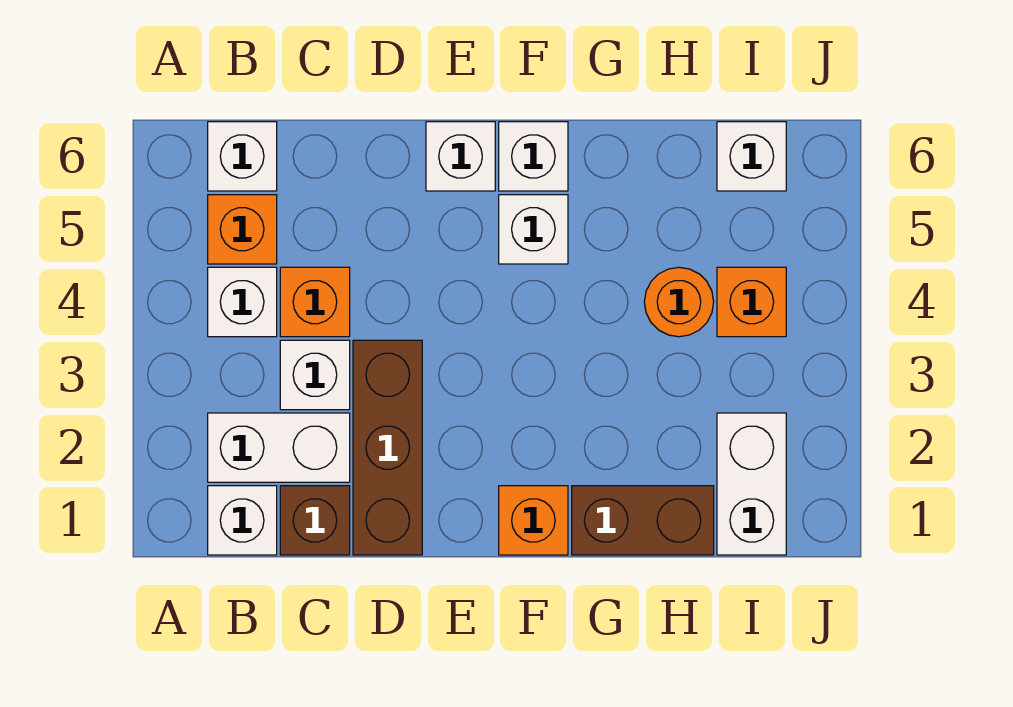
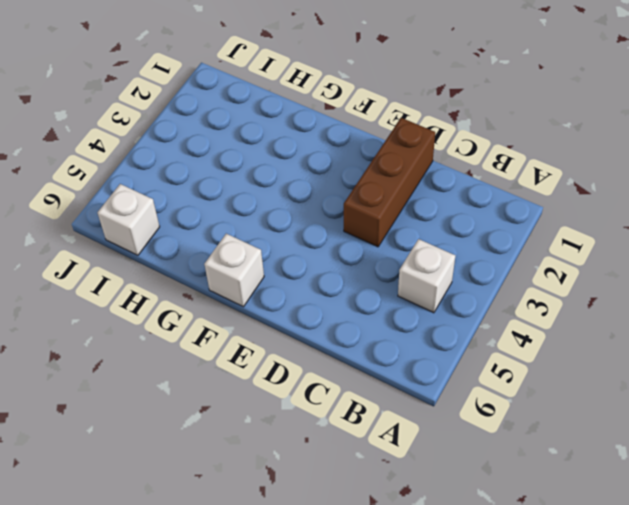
none -> white 1x1 brick [208,486,277,555]
none -> white 1x2 brick [208,413,350,482]
none -> orange 1x1 brick [208,195,277,264]

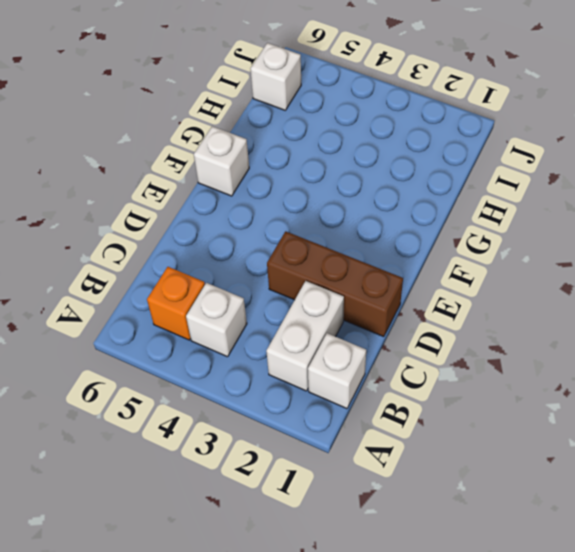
none -> white 1x1 brick [208,122,277,191]
none -> brown 1x1 brick [280,486,350,555]
none -> white 1x1 brick [280,340,350,410]

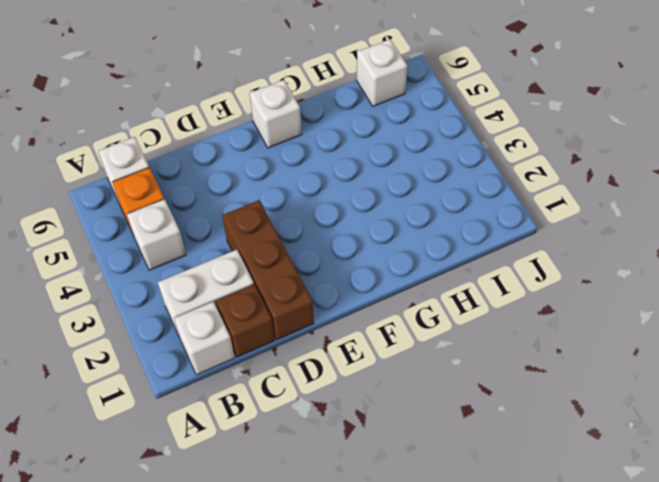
none -> white 1x1 brick [280,340,350,410]
none -> orange 1x1 brick [280,267,350,337]
none -> white 1x1 brick [426,122,495,191]

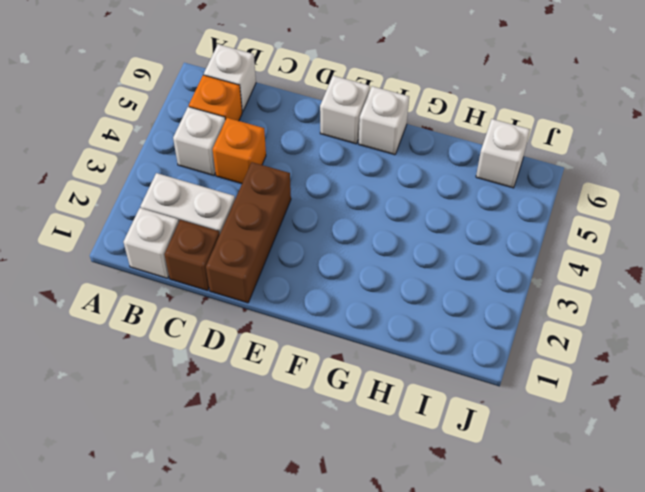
none -> white 1x1 brick [280,340,350,410]
none -> orange 1x1 brick [499,486,568,555]
none -> white 1x1 brick [499,195,568,264]

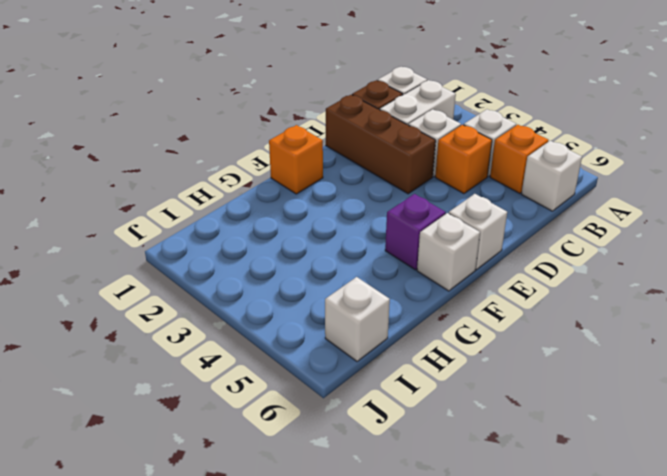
purple 1x1 brick [385,194,446,270] -> white 1x1 brick [499,195,568,264]
none -> brown 1x2 brick [572,486,714,555]
none -> orange 1x1 round brick [644,267,714,337]
none -> white 1x2 brick [717,413,786,555]

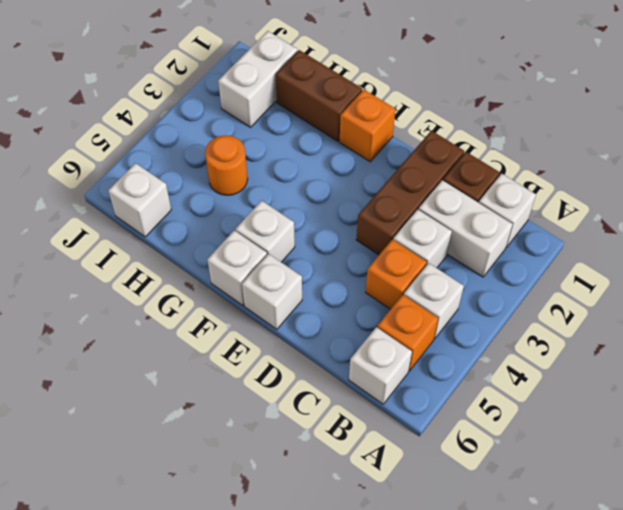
none -> orange 1x1 brick [717,267,786,337]

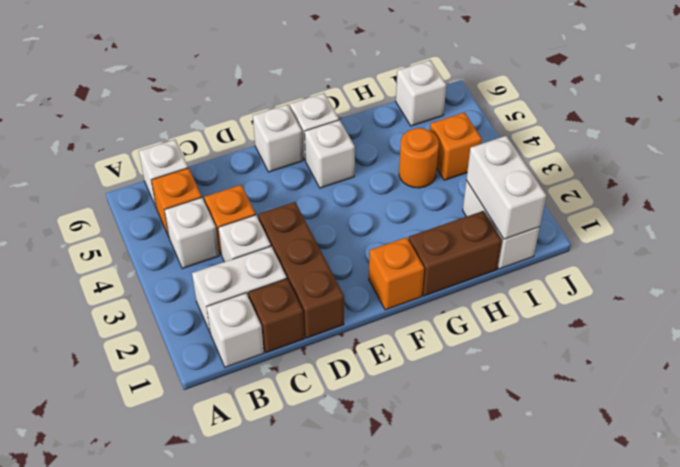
white 1x2 brick [466,136,546,239] -> none

